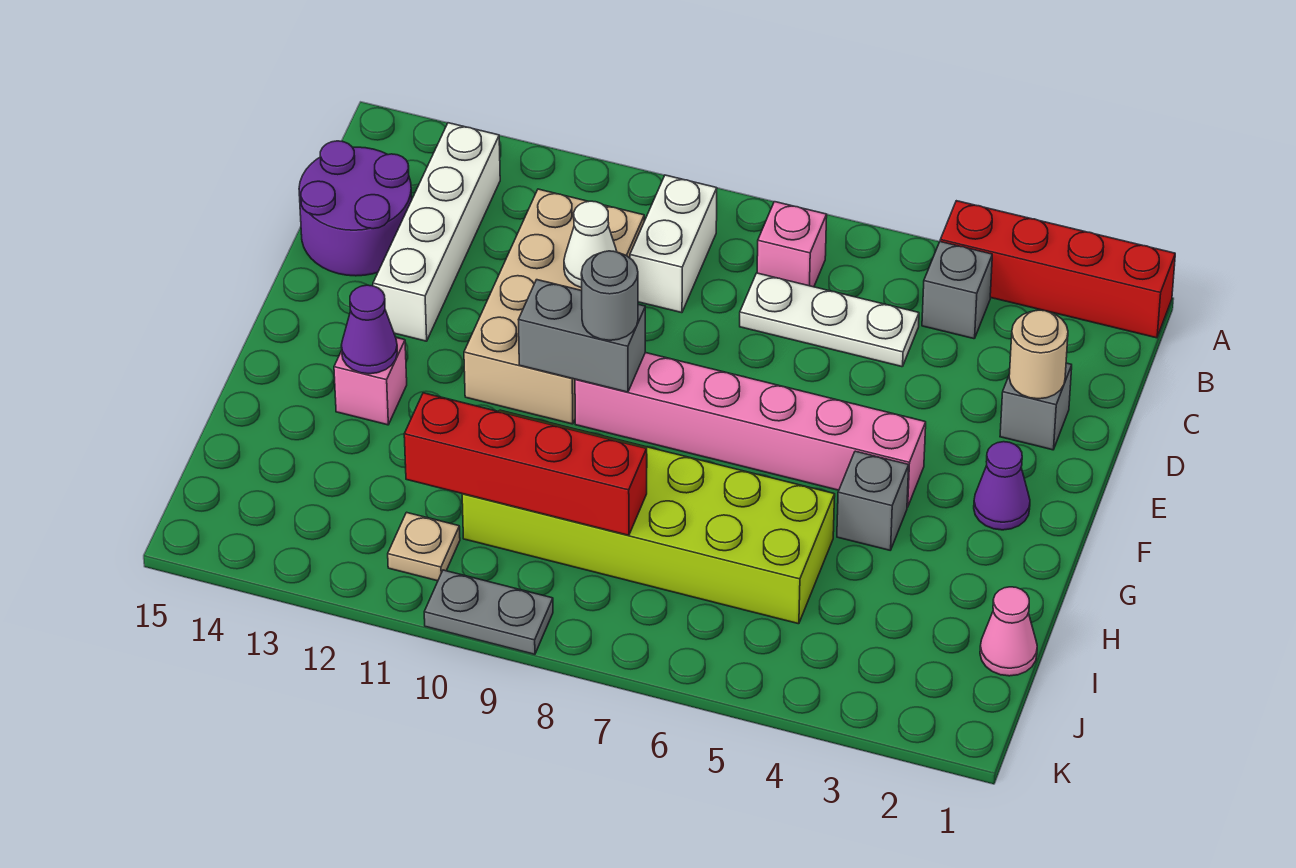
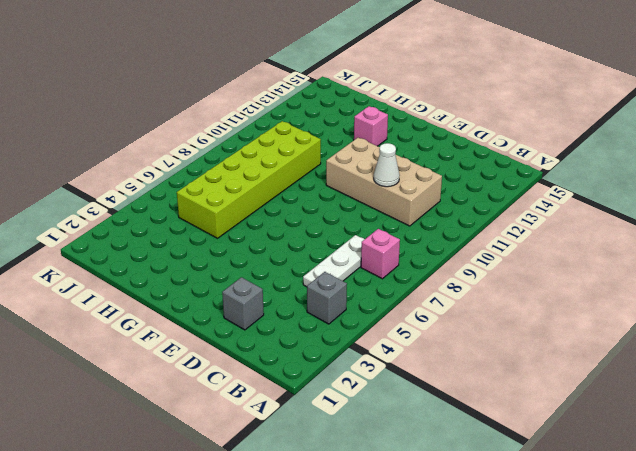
none -> red 1x4 brick [940,201,1175,338]
none -> white 1x2 brick [630,175,717,313]
none -> white 1x4 brick [373,123,500,341]

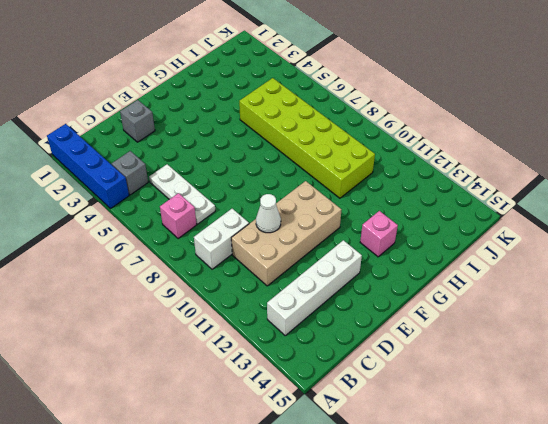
blue 1x4 brick [47,124,129,209] -> red 1x4 brick [940,201,1175,338]
none -> purple 2x2 round brick [299,141,412,276]
none -> purple 1x1 cone [974,442,1030,530]
none -> pink 1x6 brick [575,353,926,507]

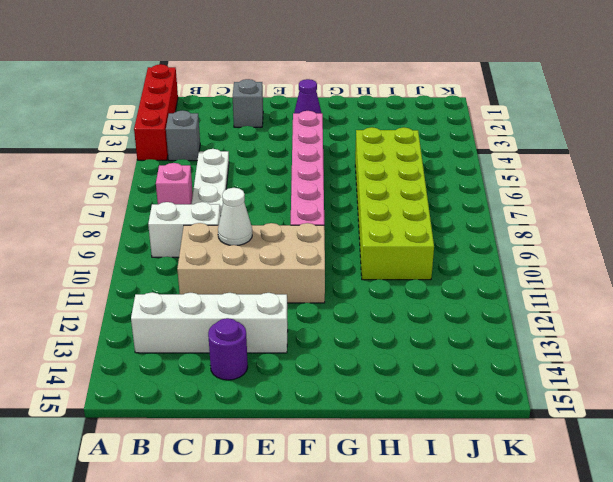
purple 1x1 round brick [208,318,248,380] -> purple 2x2 round brick [299,141,412,276]
none -> grey 1x1 brick [837,451,909,550]
none -> pink 1x1 brick [334,338,407,425]
none -> pink 1x1 cone [980,587,1037,676]

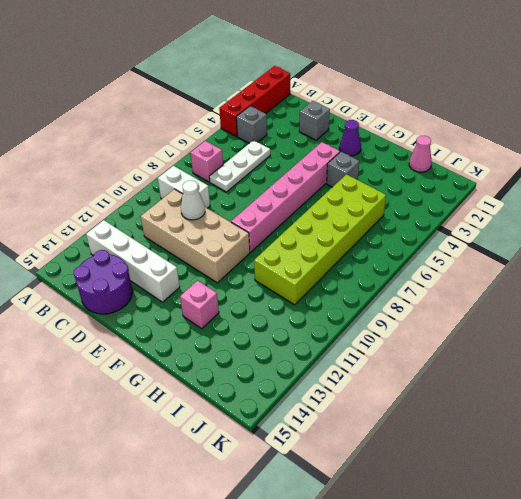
none -> tan 1x1 plate [388,512,460,581]
none -> grey 1x2 plate [424,570,553,654]
none -> tan 1x1 round brick [1009,310,1068,399]

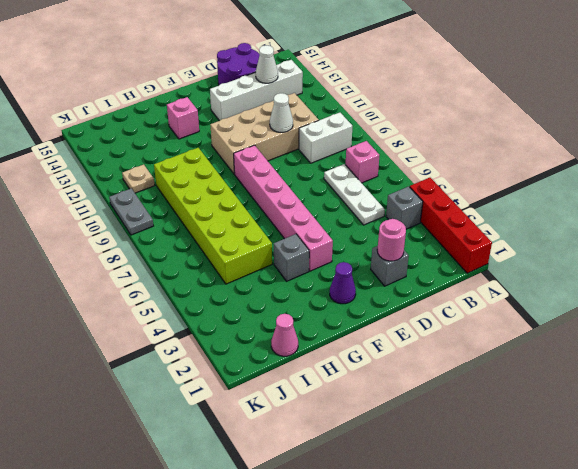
white 1x1 cone [256,45,278,83] -> none
pink 1x1 round brick [377,219,406,261] -> tan 1x1 round brick [1009,310,1068,399]
none -> grey 1x2 brick [519,280,645,392]
none -> purple 1x1 cone [341,285,397,374]
none -> red 1x4 brick [404,393,647,535]

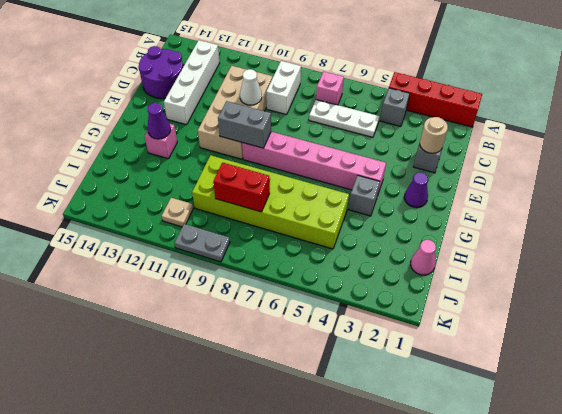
red 1x2 brick [213,163,270,212] -> red 1x4 brick [404,393,647,535]
none -> grey 1x1 round brick [581,251,638,340]

